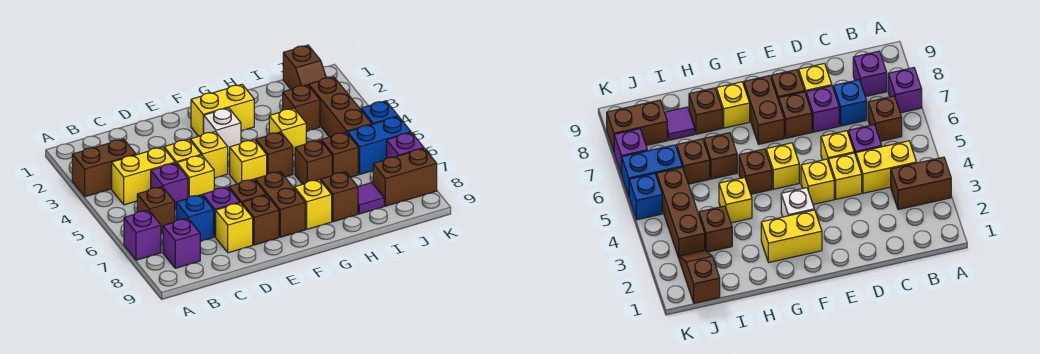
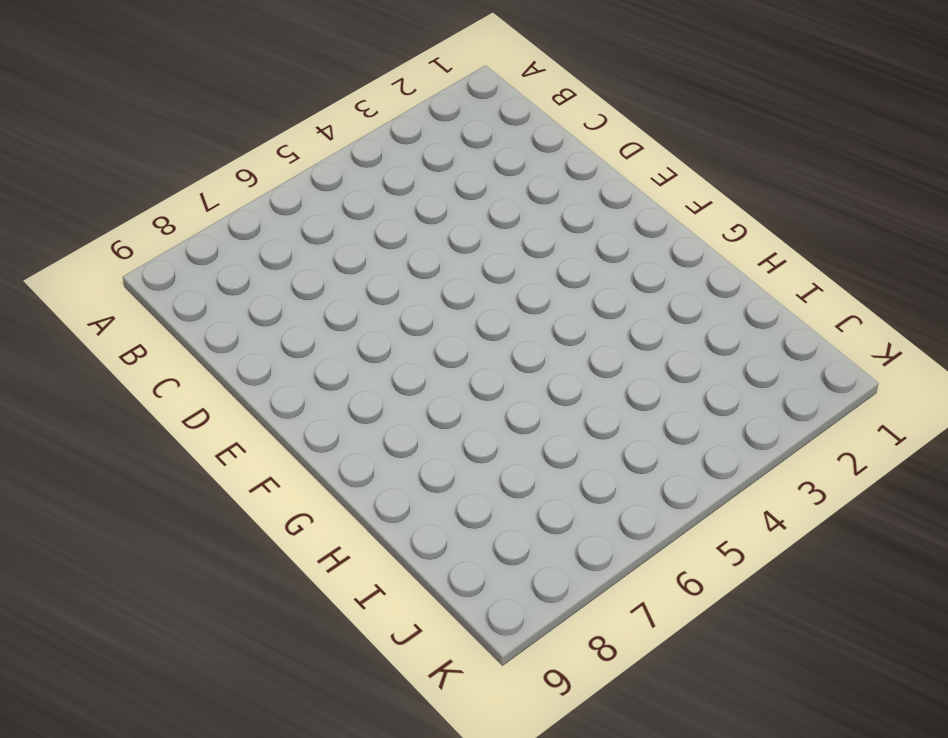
none -> brown 1x2 brick [72,139,136,197]
none -> purple 1x1 brick [124,210,161,260]
none -> yellow 1x2 brick [112,147,175,205]
none -> brown 1x1 brick [137,187,175,233]

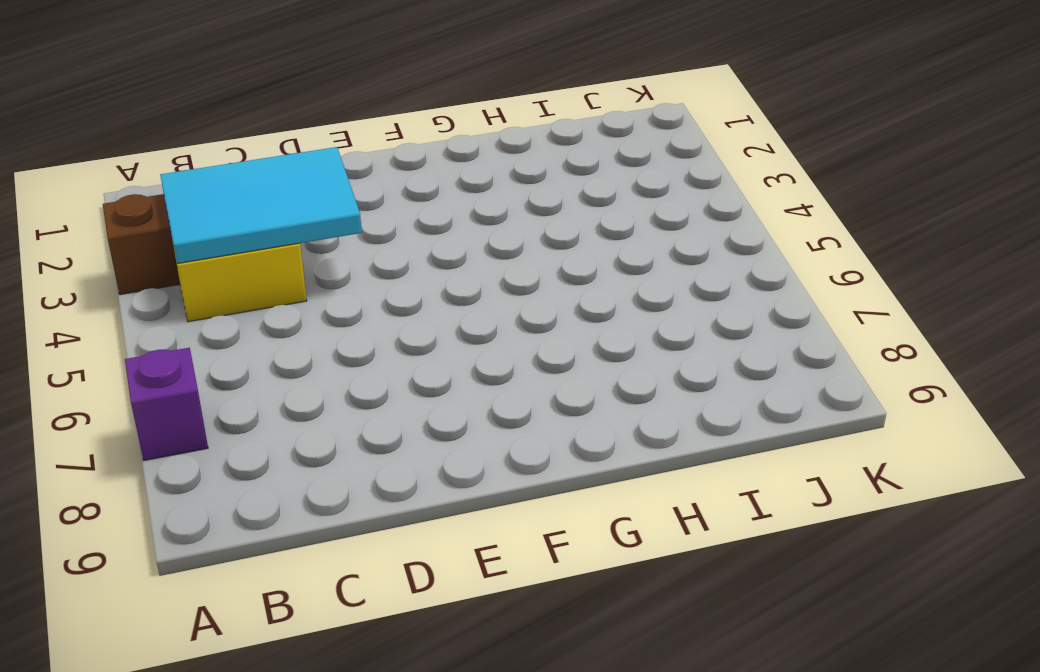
cyan 2x3 tile [160,147,362,264] -> none
none -> brown 1x1 brick [137,187,175,233]
none -> purple 1x1 brick [163,218,200,268]
none -> purple 1x1 brick [151,163,188,209]
none -> blue 1x1 brick [176,195,214,241]

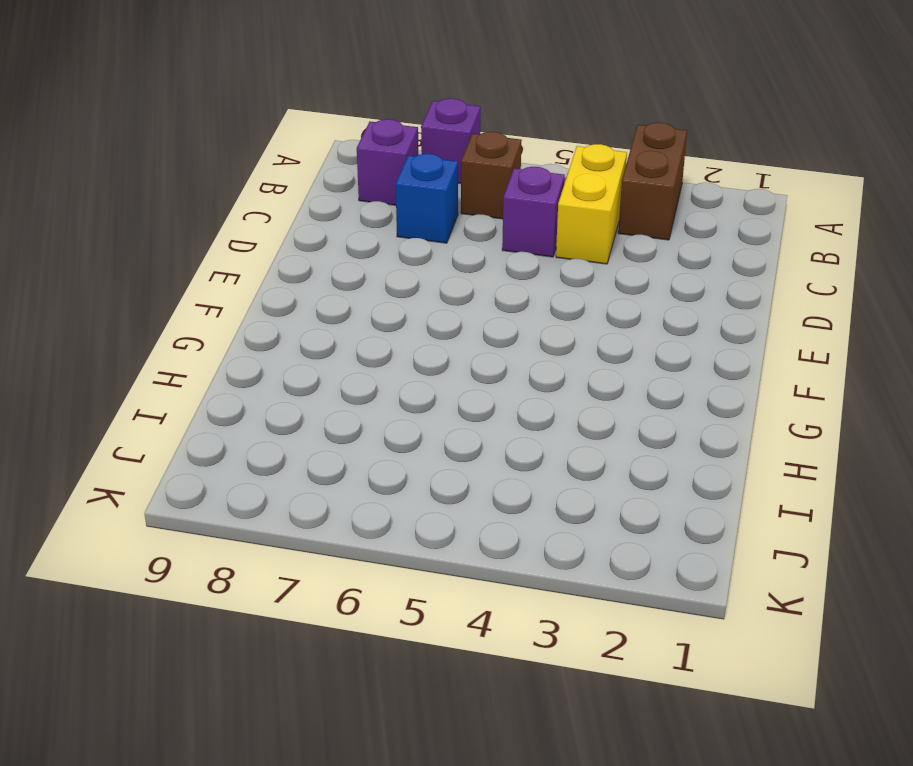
none -> yellow 1x1 brick [164,139,201,164]
none -> yellow 1x1 brick [177,155,214,198]
none -> purple 1x1 brick [203,187,240,237]
none -> yellow 1x1 brick [216,203,253,253]

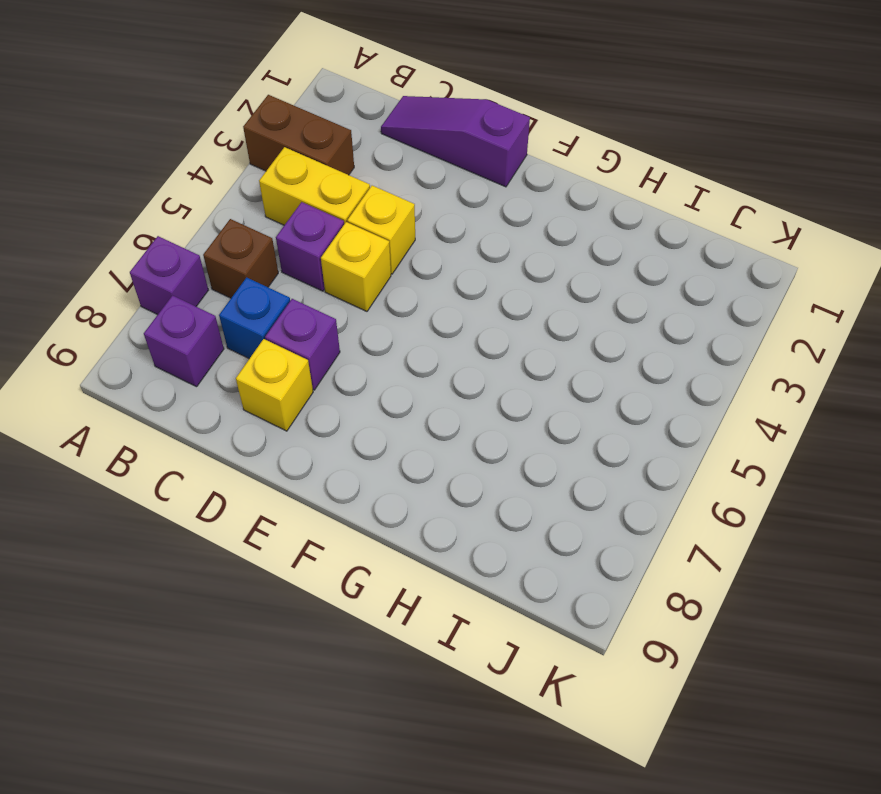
purple 1x3 slope [381,96,530,187] -> none
none -> yellow 1x1 brick [190,132,228,178]
none -> brown 1x1 brick [229,179,266,204]
none -> brown 1x1 brick [242,195,279,245]
none -> yellow 1x2 brick [191,84,254,136]

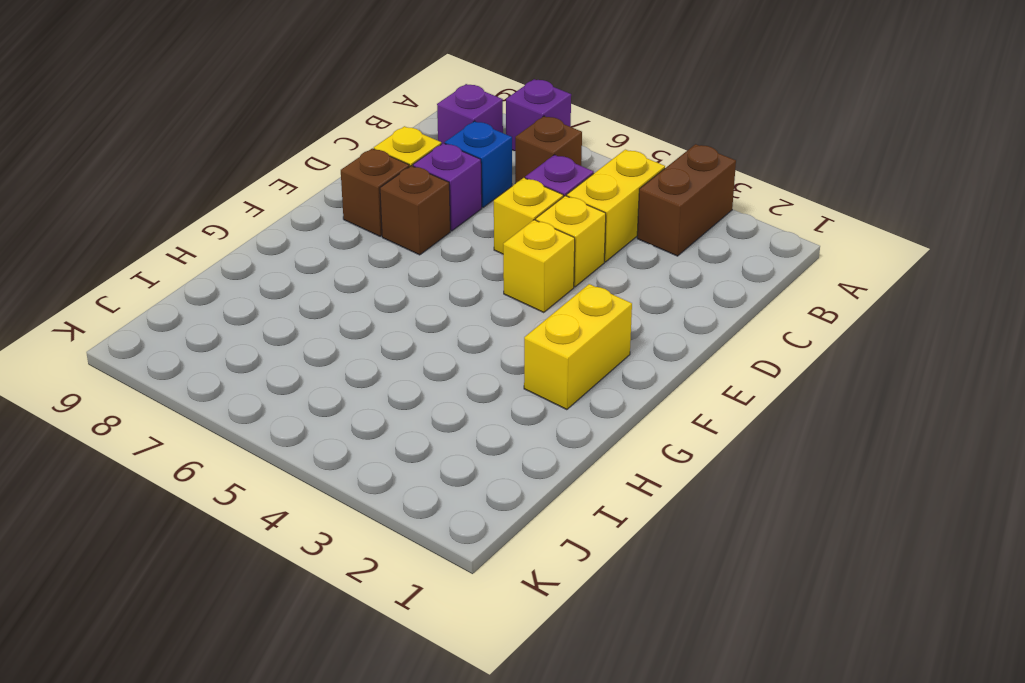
none -> white 1x1 brick [204,108,241,154]
none -> yellow 1x1 brick [230,140,267,184]
none -> brown 1x2 brick [255,172,305,237]
none -> brown 1x1 brick [256,132,293,177]

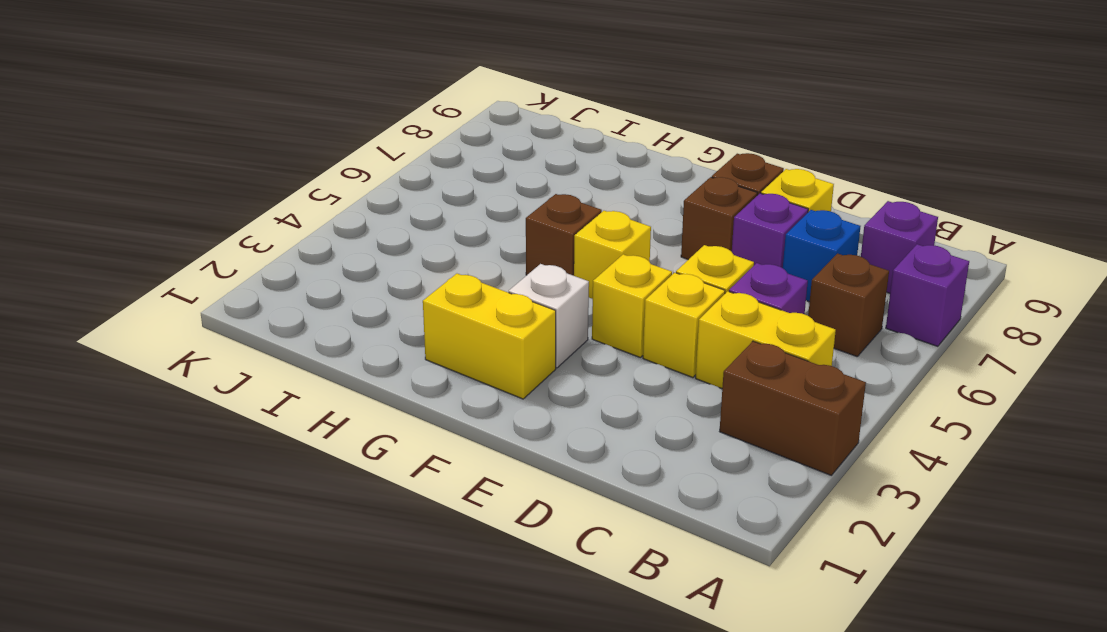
none -> brown 1x2 brick [255,172,305,237]
none -> yellow 1x1 brick [294,180,332,229]
none -> yellow 1x1 brick [269,108,306,155]
none -> brown 1x1 brick [295,140,332,184]

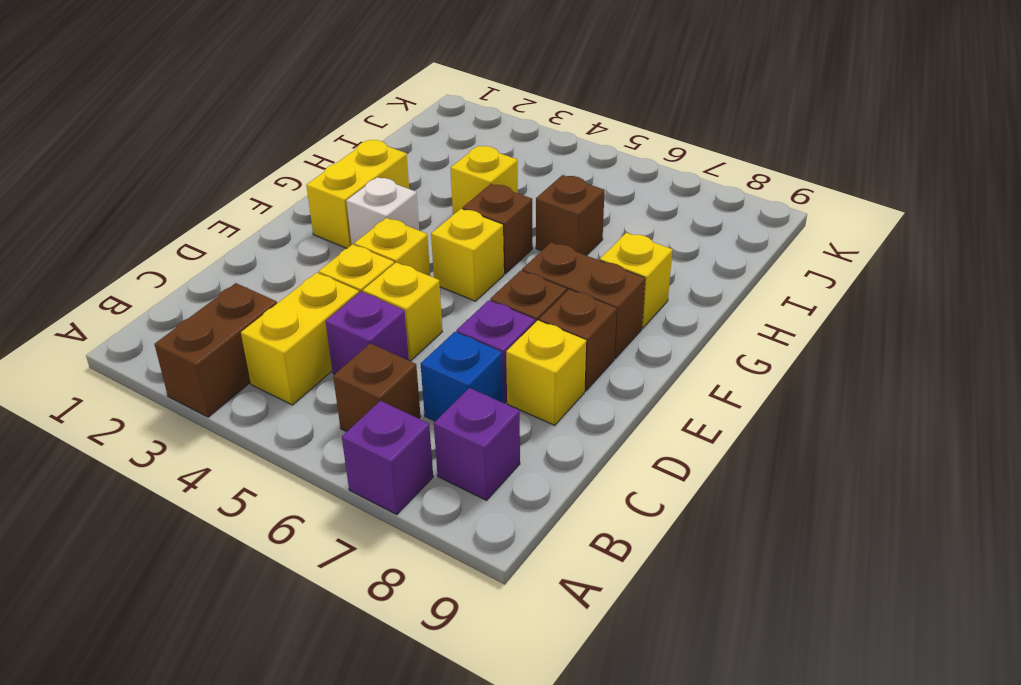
none -> brown 1x1 brick [321,172,358,222]
none -> brown 1x1 brick [283,85,320,131]
none -> brown 1x1 brick [321,132,358,177]
none -> purple 1x1 tile [358,183,384,214]

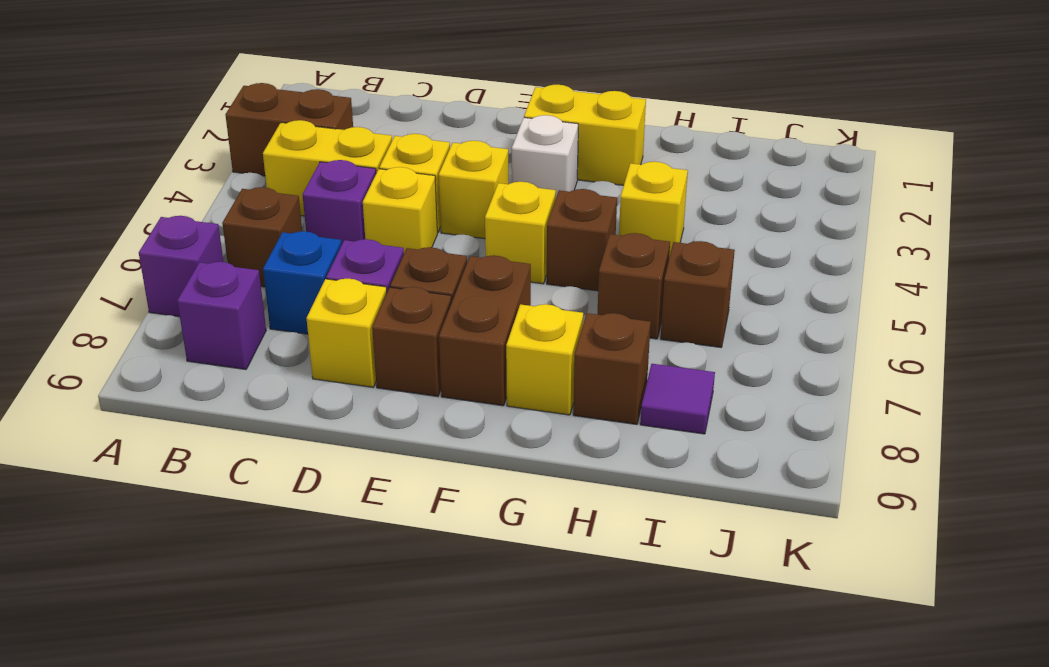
none -> brown 1x1 brick [283,85,320,131]
none -> brown 1x2 slope [283,45,326,89]
none -> brown 1x3 brick [309,77,372,137]
none -> blue 1x2 brick [347,117,411,174]

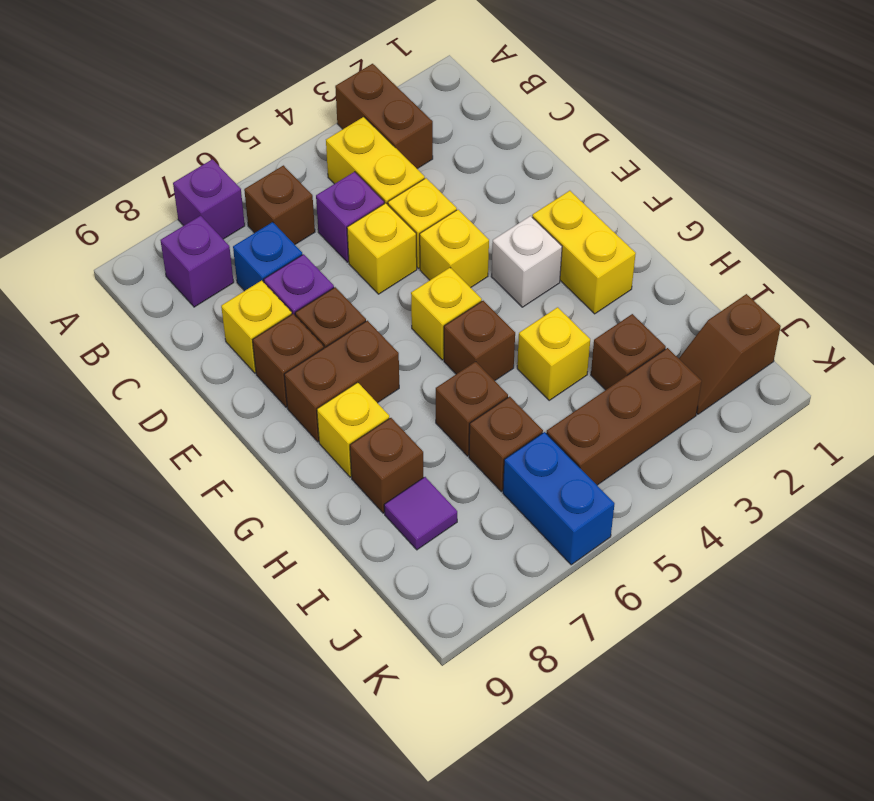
none -> brown 1x2 brick [373,148,437,206]
none -> blue 1x1 brick [361,101,398,124]
none -> purple 1x1 brick [387,133,424,158]

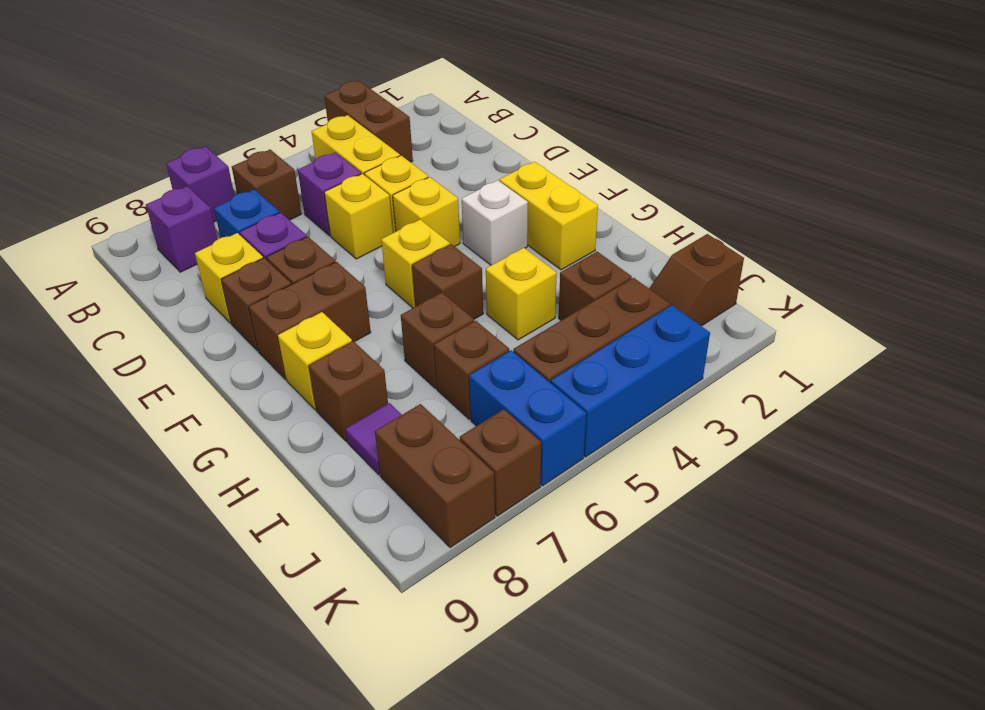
blue 1x3 brick [551,305,710,457] -> blue 1x1 brick [361,101,398,124]
brown 1x1 brick [460,409,541,516] -> purple 1x1 brick [387,133,424,158]

